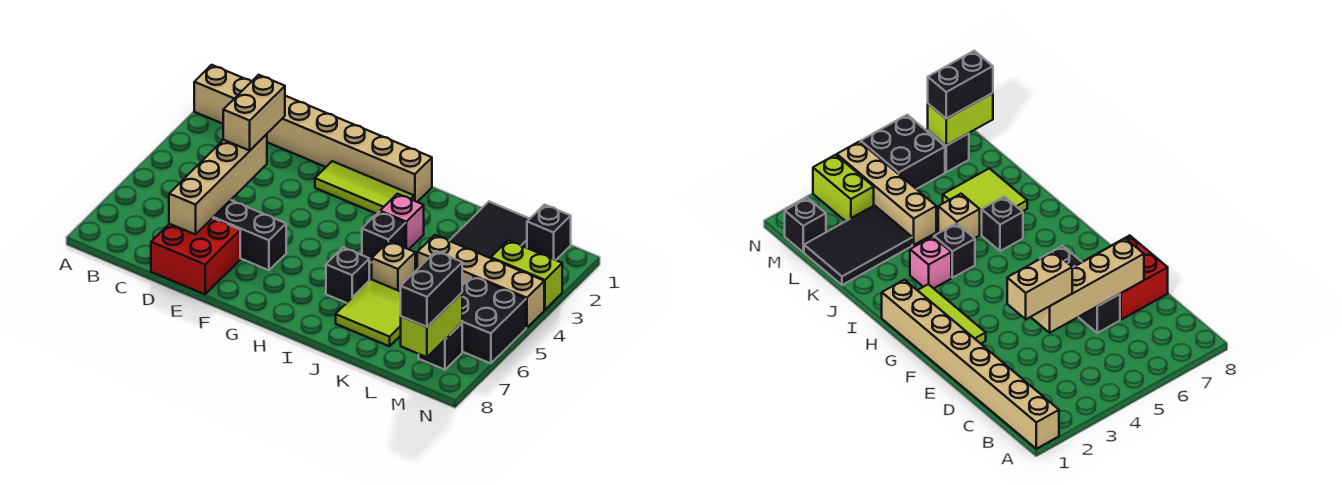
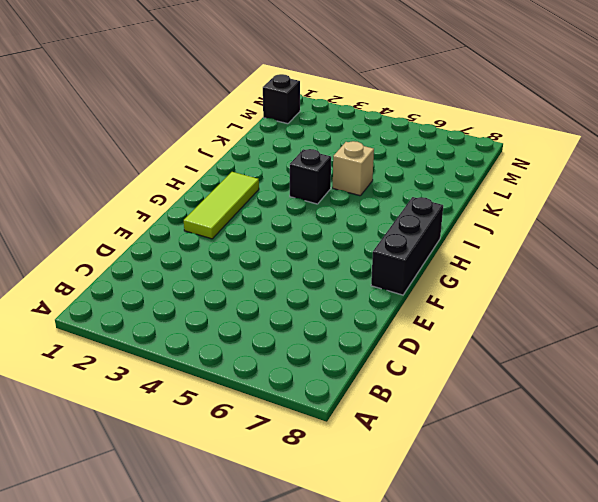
black 1x3 brick [371,197,443,295] -> black 1x3 brick moved to [213,200,286,270]
none -> tan 1x8 brick [194,65,432,202]
none -> red 2x2 brick [151,218,240,294]
none -> pink 1x1 brick [380,194,424,249]

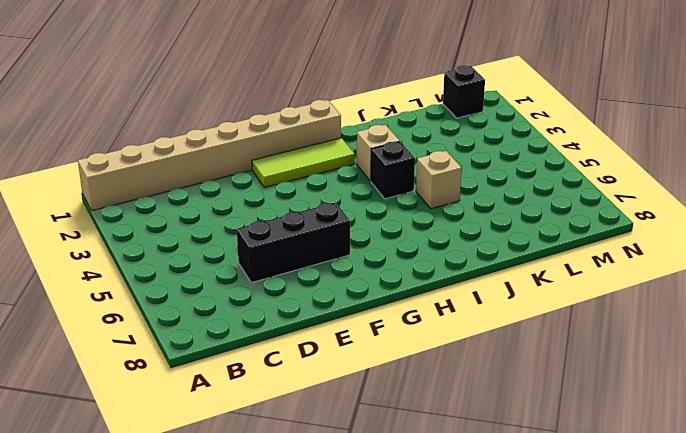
tan 1x1 brick [357,125,400,181] -> pink 1x1 brick [380,194,424,249]
none -> red 2x2 brick [151,218,240,294]
none -> black 1x1 brick [326,247,369,303]
none -> lime 2x2 tile [336,279,401,346]

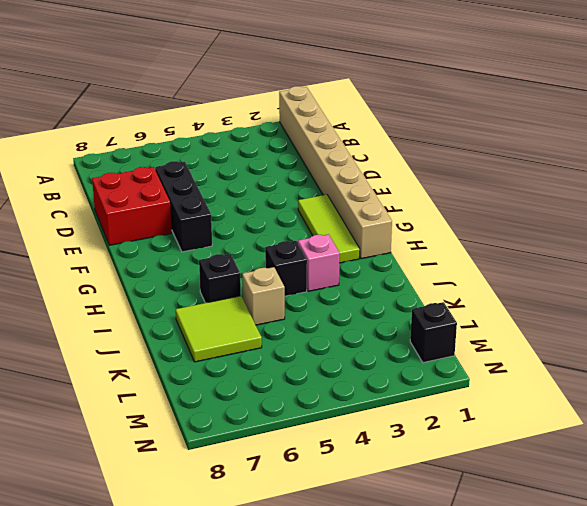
none -> black 2x3 tile [449,202,530,258]
none -> tan 1x4 brick [417,235,544,328]
none -> lime 1x2 brick [491,240,562,310]

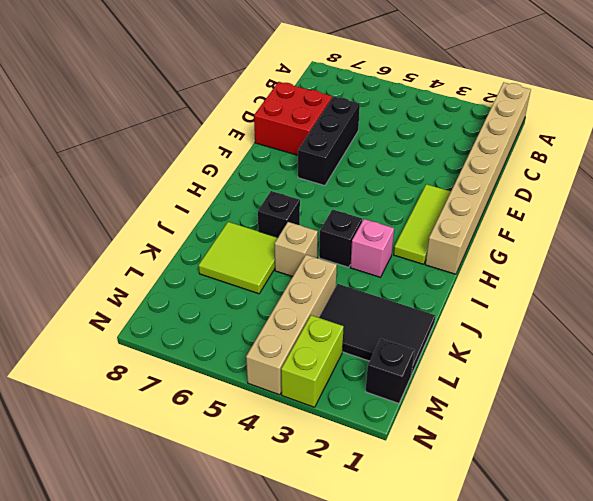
none -> black 2x2 brick [462,276,526,363]
none -> black 1x1 brick [419,323,462,370]
none -> tan 1x4 brick [169,134,267,235]

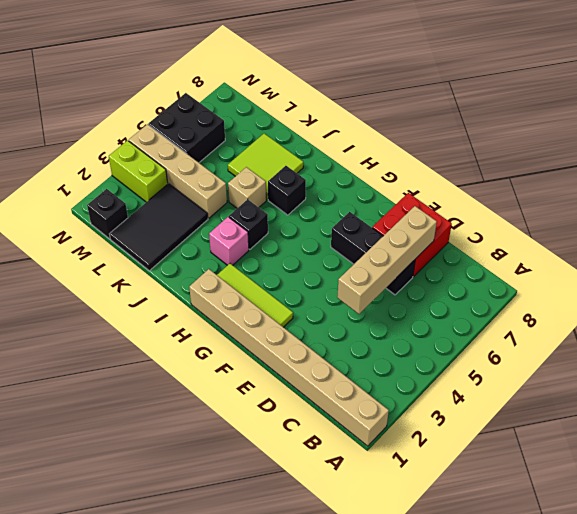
none -> black 1x1 brick [419,323,462,370]
none -> lime 1x2 brick [401,293,462,357]
none -> tan 1x2 brick [223,75,285,150]

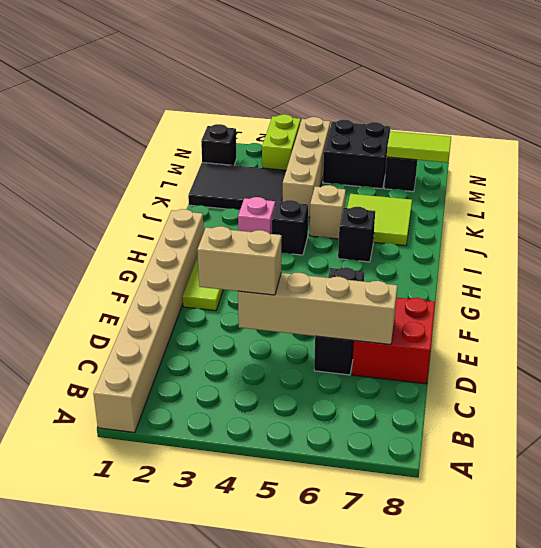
lime 1x2 tile [387,131,451,163] -> lime 1x2 brick [401,293,462,357]
none -> black 1x2 brick [401,251,462,327]

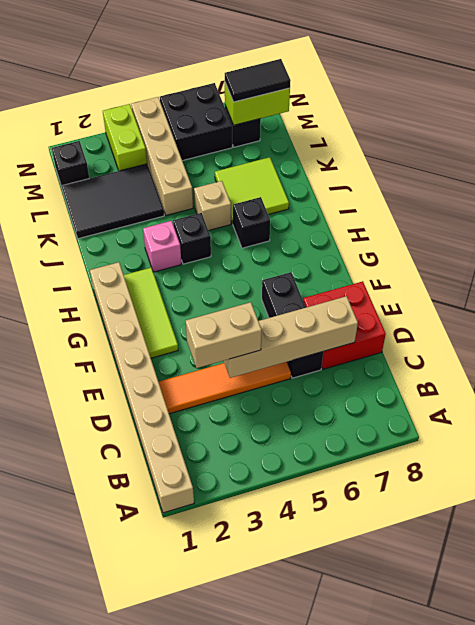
orange 1x4 tile [159,362,291,414] -> none
black 1x2 tile [225,59,291,102] -> black 1x2 brick [401,251,462,327]

